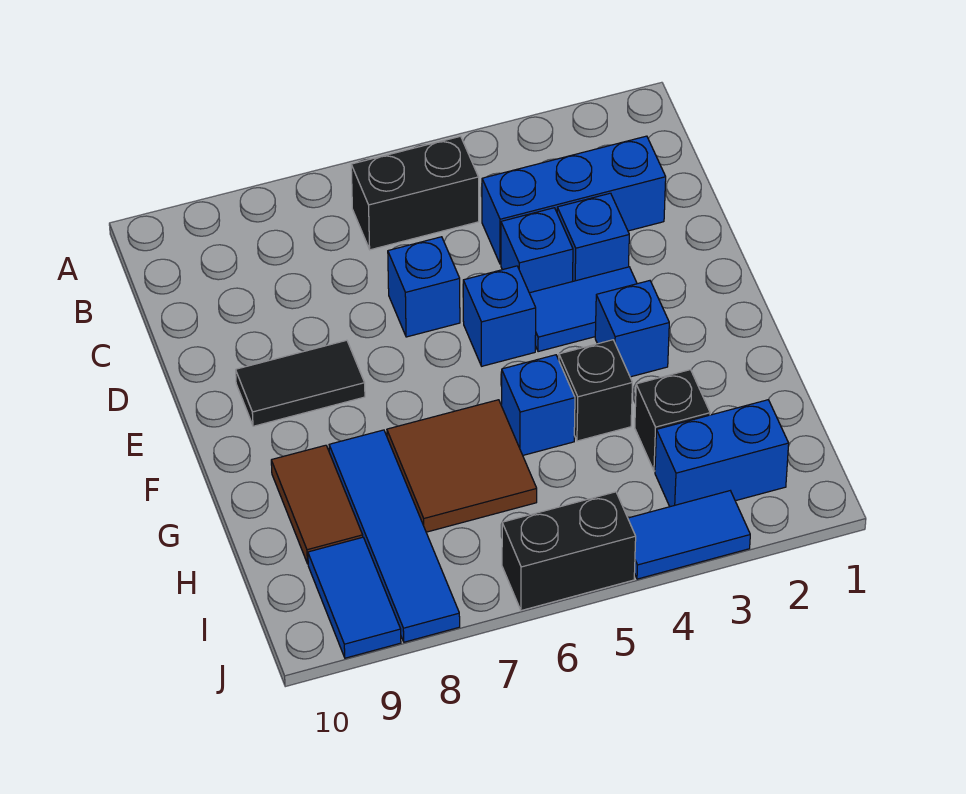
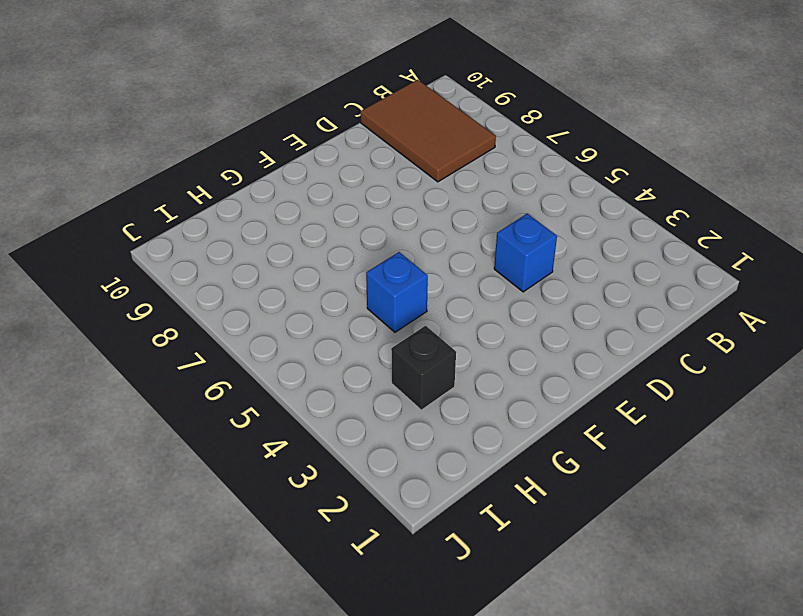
brown 2x3 tile [360,80,496,182] -> none
none -> black 1x2 brick [351,136,479,250]
none -> blue 1x3 brick [482,136,666,264]
none -> blue 1x1 brick [557,193,629,282]

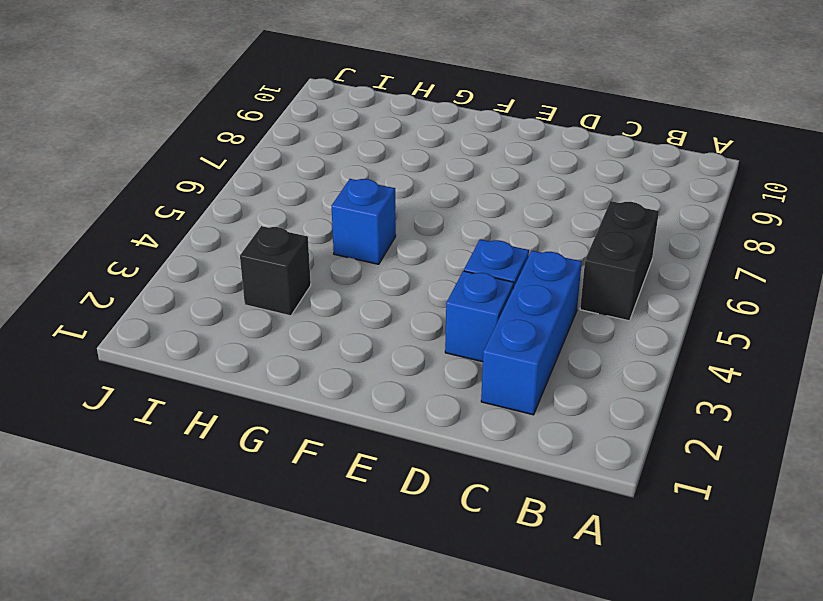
none -> blue 1x1 brick [388,237,460,337]
none -> blue 1x2 tile [530,267,637,352]
none -> blue 1x1 brick [463,266,536,366]

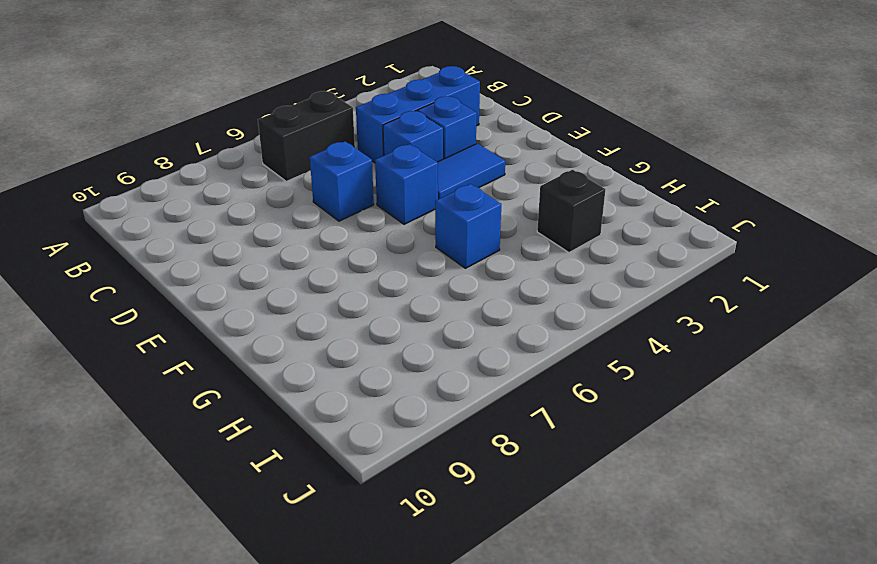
none -> black 1x2 tile [236,340,365,426]
none -> blue 1x1 brick [595,281,669,377]
none -> black 1x1 brick [559,340,632,441]

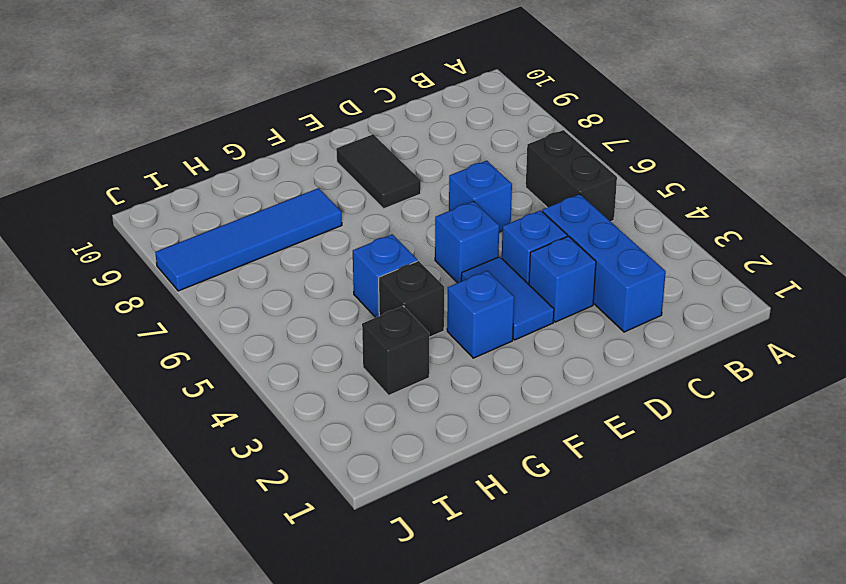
none -> brown 2x2 tile [387,400,537,532]
none -> brown 1x2 tile [271,445,363,564]
none -> blue 1x2 brick [655,400,789,507]

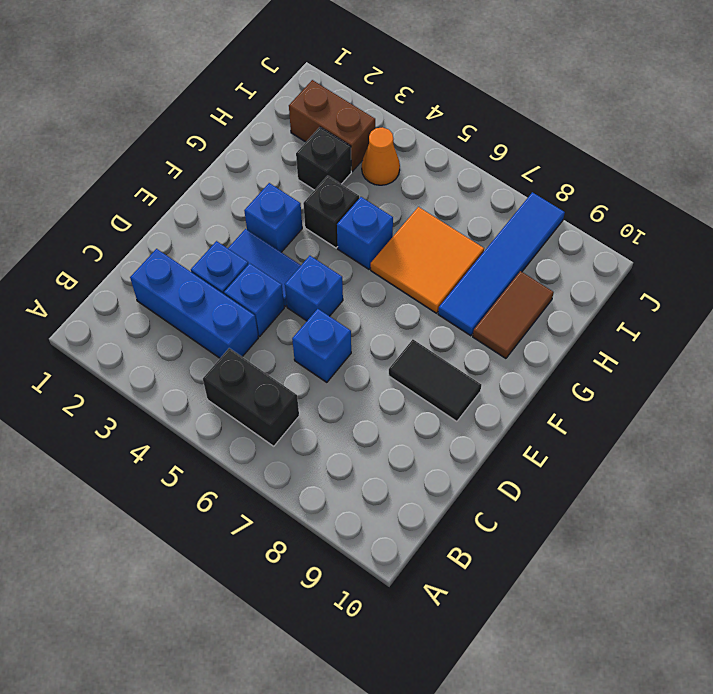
orange 2x2 tile [371,207,484,313] -> brown 2x2 tile [387,400,537,532]
brown 1x2 brick [289,80,375,171] -> blue 1x2 brick [655,400,789,507]
orange 1x1 cone [362,127,400,185] -> none
none -> blue 1x2 tile [308,537,401,658]
none -> blue 1x2 tile [628,491,750,579]
none -> black 1x2 brick [502,492,636,611]

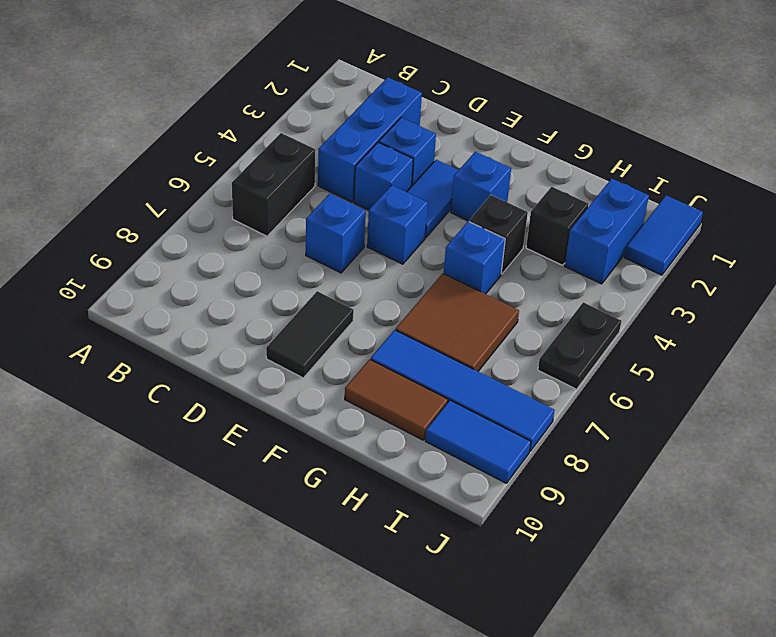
blue 1x2 tile [625,195,703,275] -> blue 1x2 tile moved to [628,491,750,579]
black 1x2 plate [538,302,621,389] -> black 1x2 brick [502,492,636,611]

